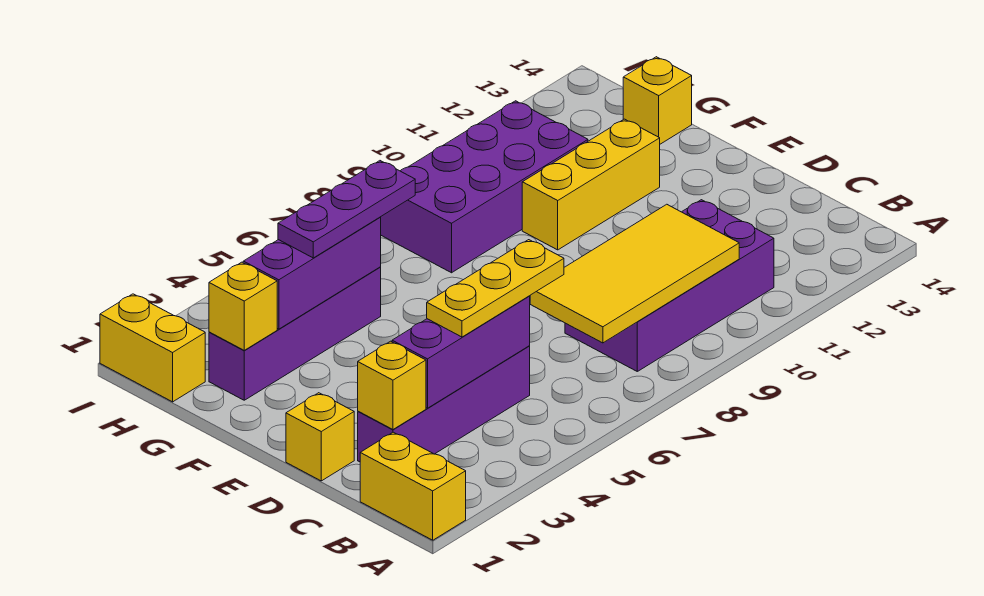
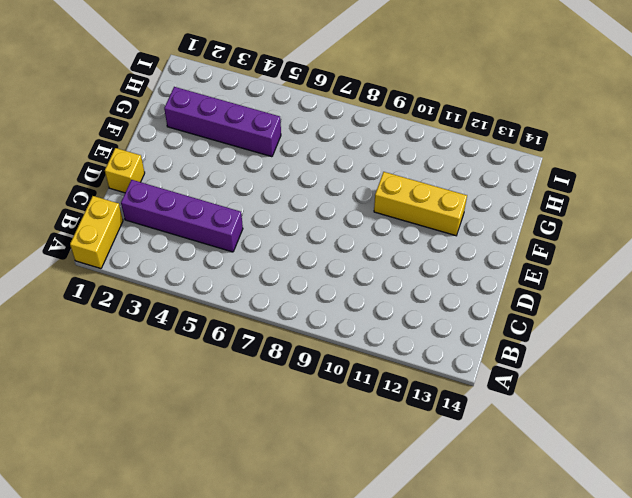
none -> purple 2x4 brick [565,200,774,371]
none -> purple 2x4 brick [381,101,588,273]
none -> yellow 1x1 brick [623,57,692,144]

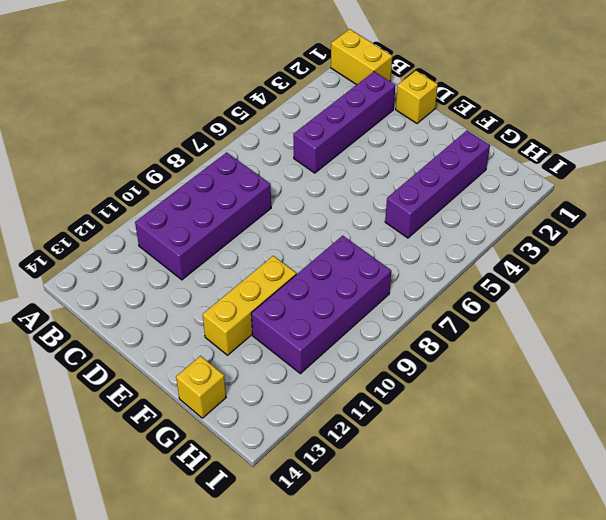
none -> yellow 1x2 brick [100,294,205,402]
none -> yellow 2x4 tile [530,204,739,343]
none -> yellow 1x1 brick [358,341,426,429]

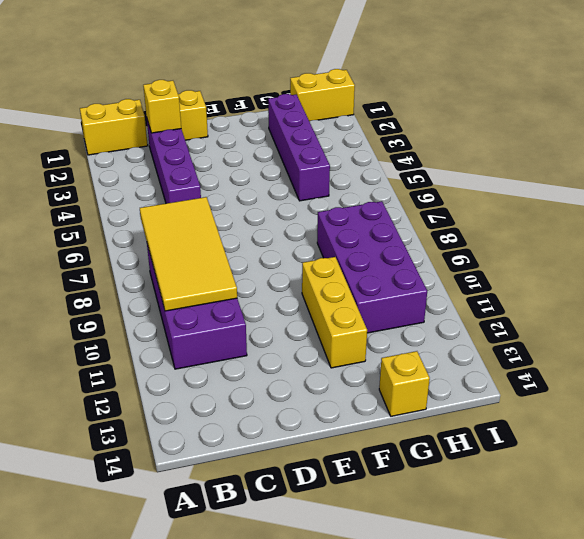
none -> purple 1x3 brick [392,296,530,408]
none -> yellow 1x1 brick [209,262,277,351]
none -> purple 1x3 brick [243,217,381,329]

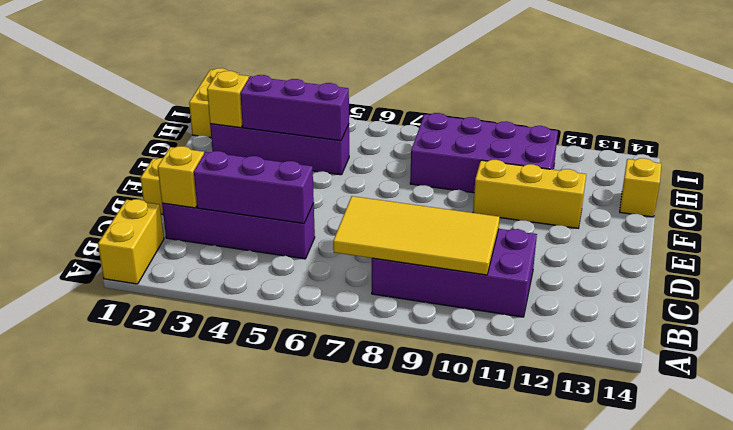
none -> yellow 1x3 plate [427,240,564,337]
none -> purple 1x3 plate [278,161,415,258]

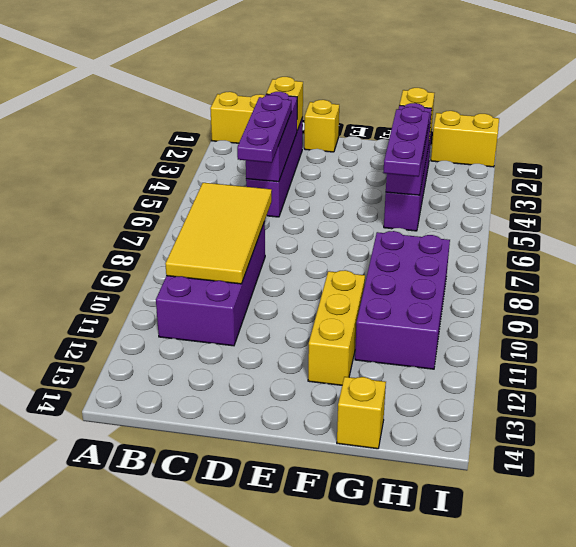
purple 1x3 plate [237,95,291,163] -> yellow 1x3 plate [427,240,564,337]

